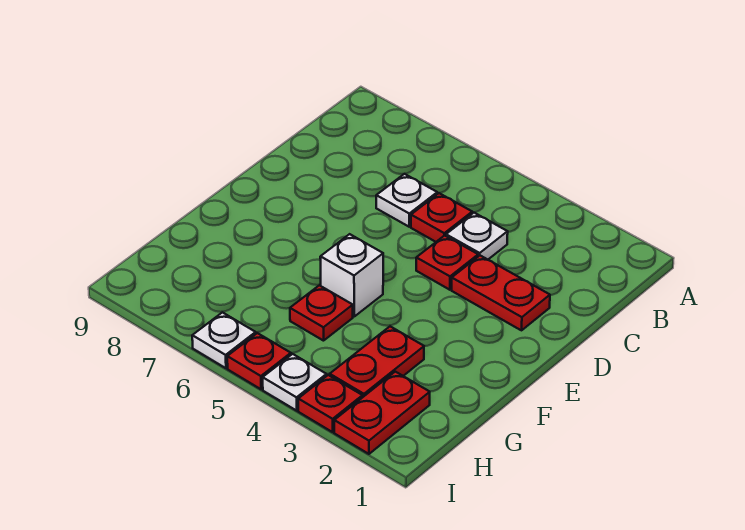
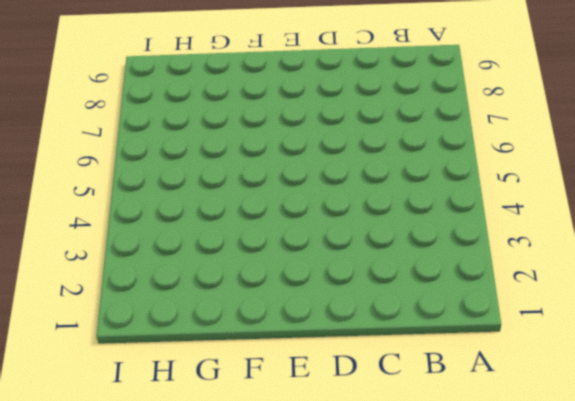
none -> white 1x1 plate [446,213,508,259]
none -> red 1x1 plate [411,193,472,242]
none -> white 1x1 plate [376,174,437,227]

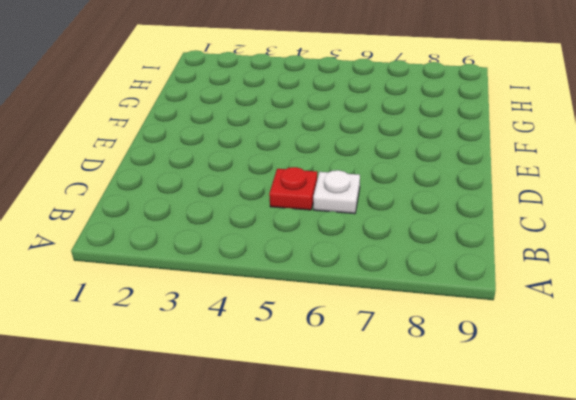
none -> white 1x1 plate [446,213,508,259]
none -> red 1x2 plate [452,256,550,330]
none -> red 1x1 plate [416,235,478,290]

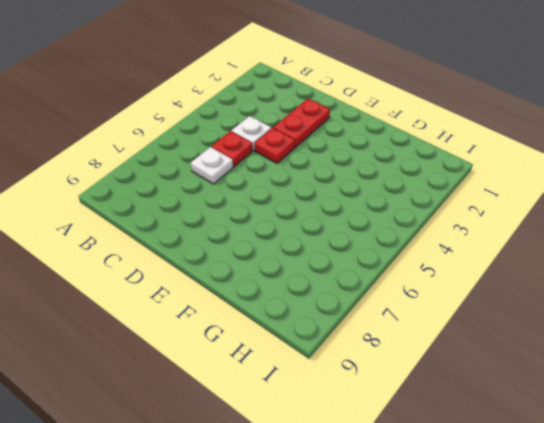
none -> white 1x1 brick [320,234,383,316]
none -> red 1x2 plate [330,326,424,397]
none -> red 1x1 plate [290,285,353,341]

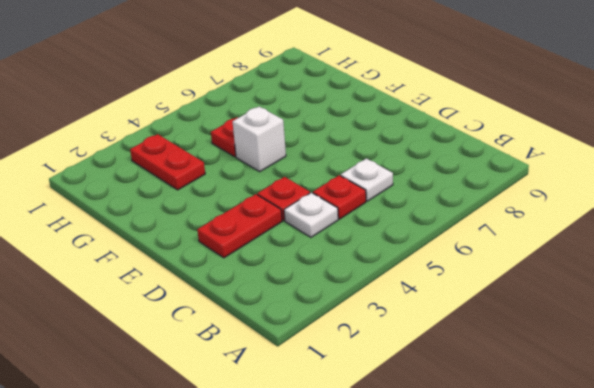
none -> red 1x2 plate [334,372,430,454]
none -> red 1x1 plate [298,375,363,432]
none -> white 1x1 plate [263,354,327,411]

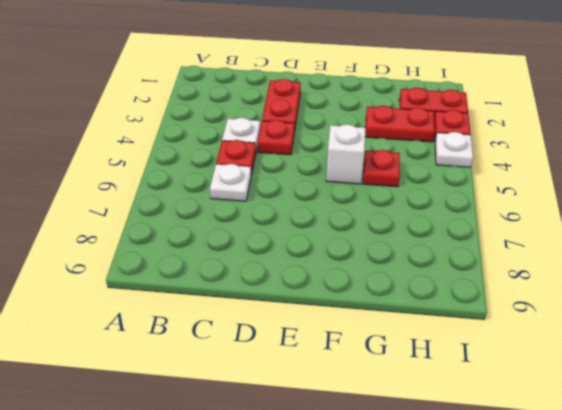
none -> red 1x1 plate [227,333,291,389]
none -> white 1x1 plate [192,312,256,368]

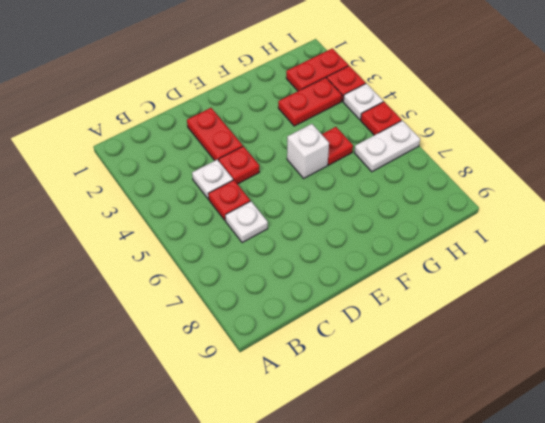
white 1x2 plate [354,120,420,172] -> white 1x1 plate [192,312,256,368]

